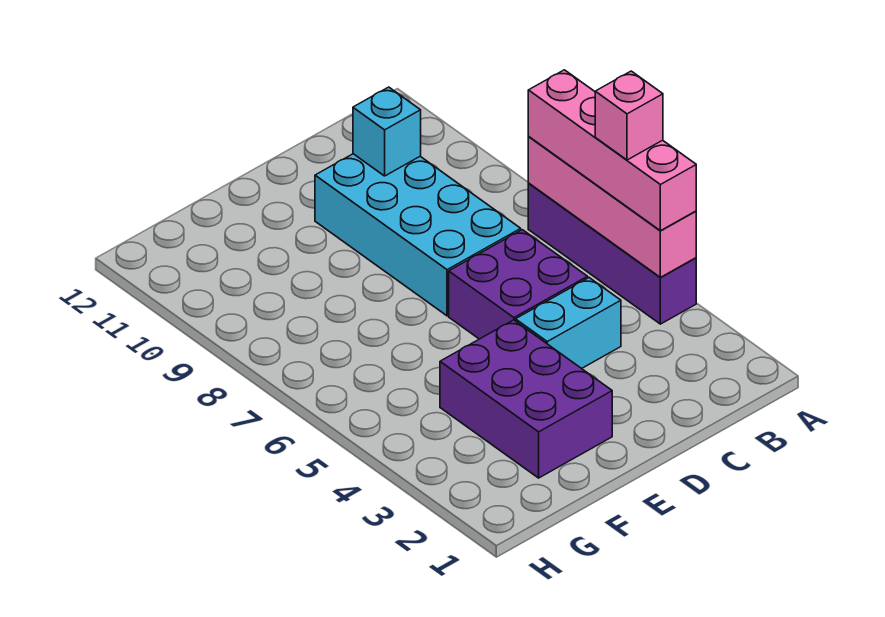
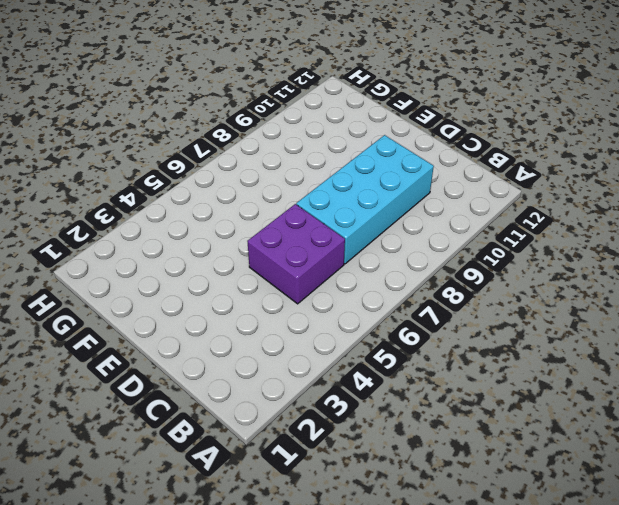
none -> purple 1x4 brick [528,184,696,324]
none -> cyan 1x2 brick [516,278,621,369]

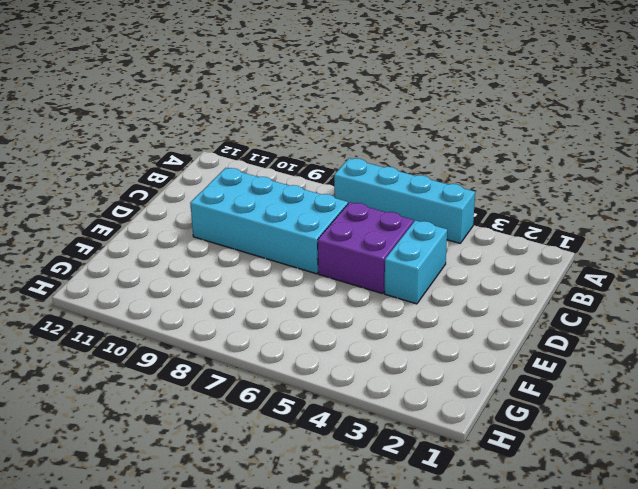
cyan 1x4 brick [334,158,475,243] -> purple 1x4 brick [528,184,696,324]
none -> purple 2x3 brick [440,320,612,478]
none -> pink 1x4 brick [528,137,696,277]

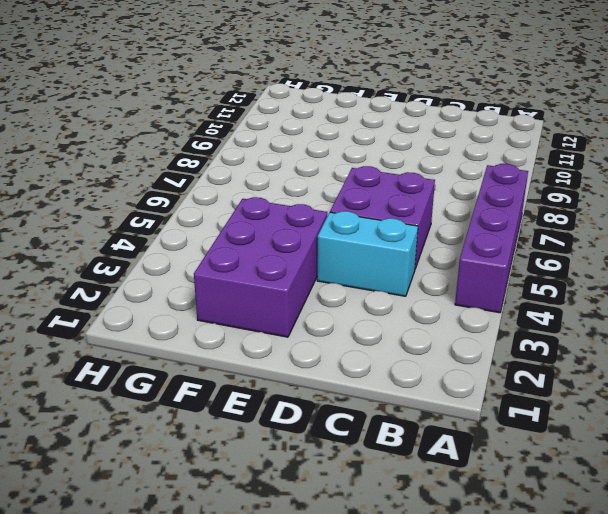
none -> cyan 2x4 brick [315,154,521,316]
none -> pink 1x4 brick [528,137,696,277]

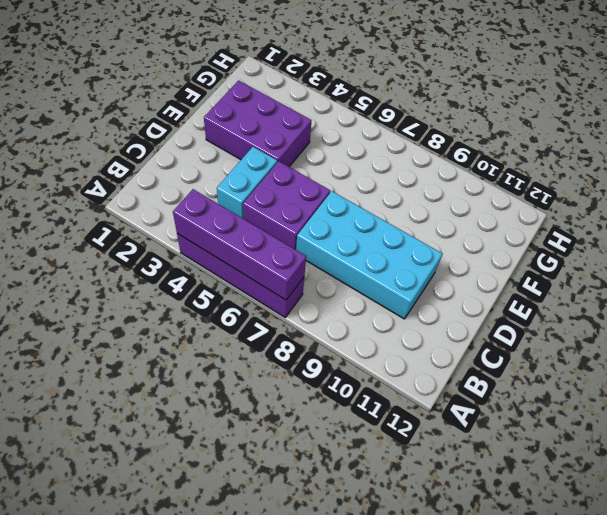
purple 1x4 brick [173,189,306,300] -> pink 1x4 brick [528,137,696,277]
none -> cyan 1x1 brick [353,87,421,176]
none -> pink 1x4 brick [528,70,696,231]

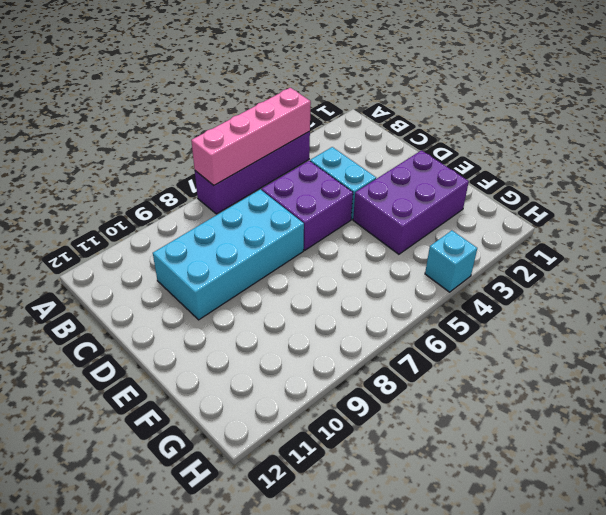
cyan 1x1 brick [425,230,477,292] -> cyan 1x1 brick moved to [353,87,421,176]
none -> pink 1x4 brick [528,70,696,231]
none -> pink 1x1 brick [595,71,663,160]

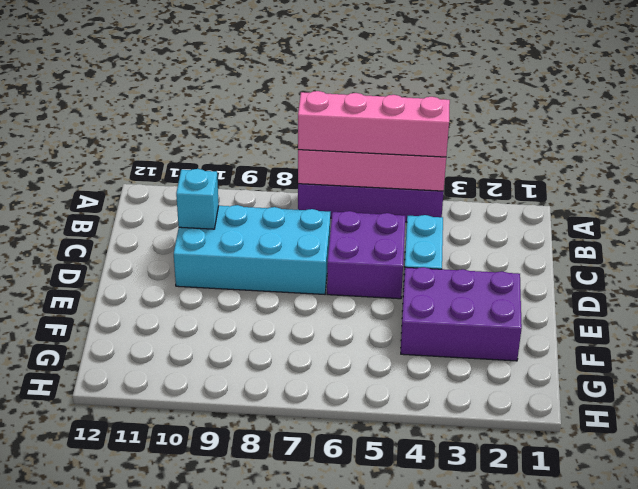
none -> pink 1x1 brick [595,71,663,160]

